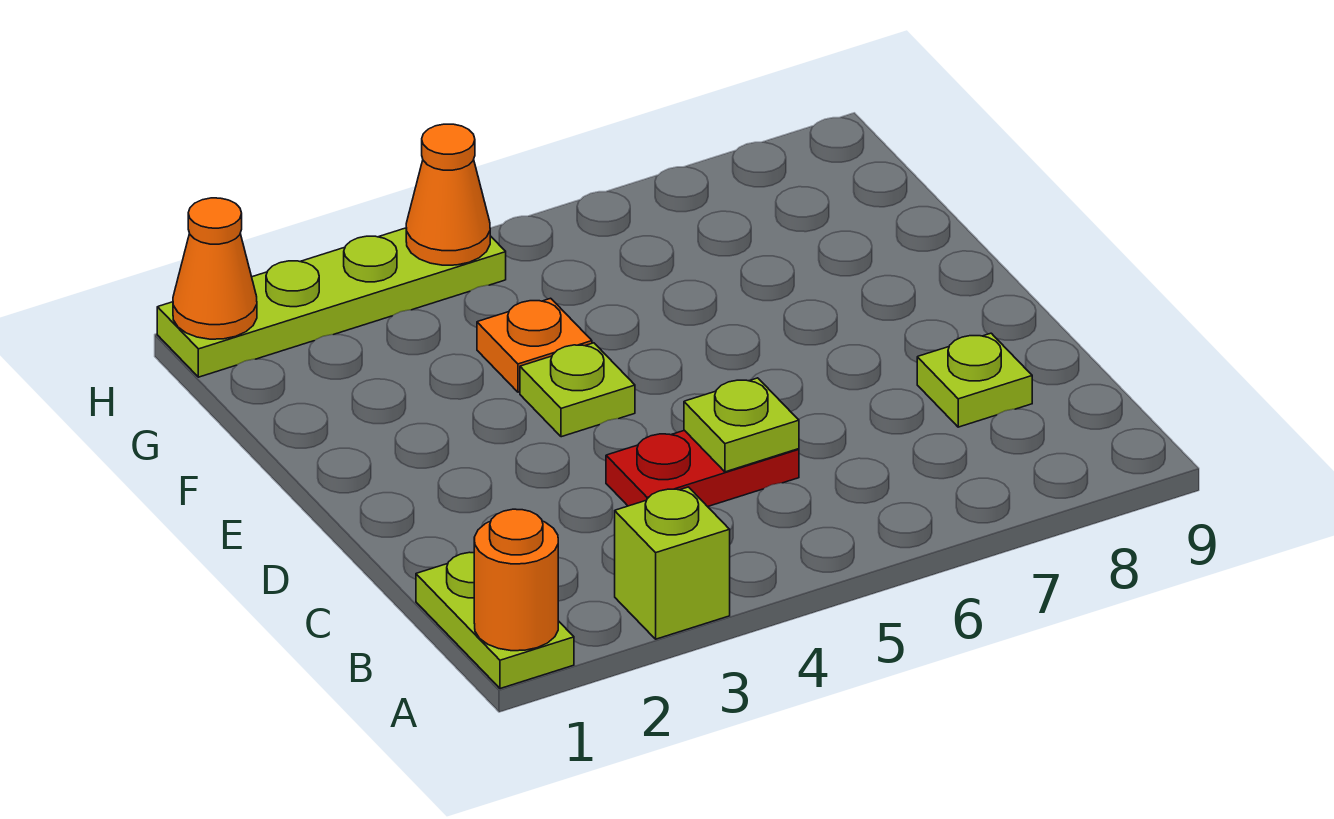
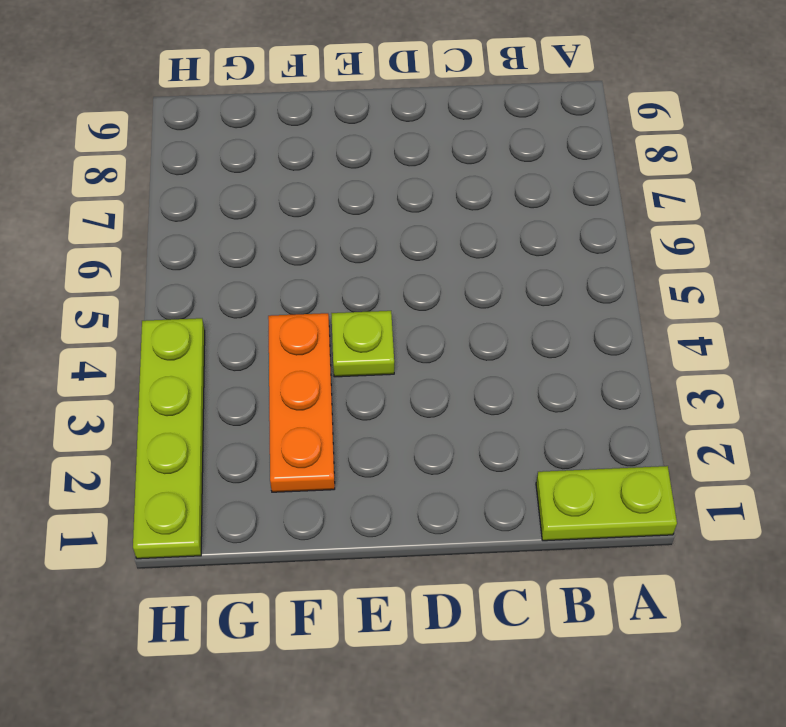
orange 1x3 plate [268,313,335,492] -> orange 1x1 plate [477,298,592,392]
none -> lime 1x1 brick [615,487,730,639]
none -> red 1x2 plate [606,430,799,507]

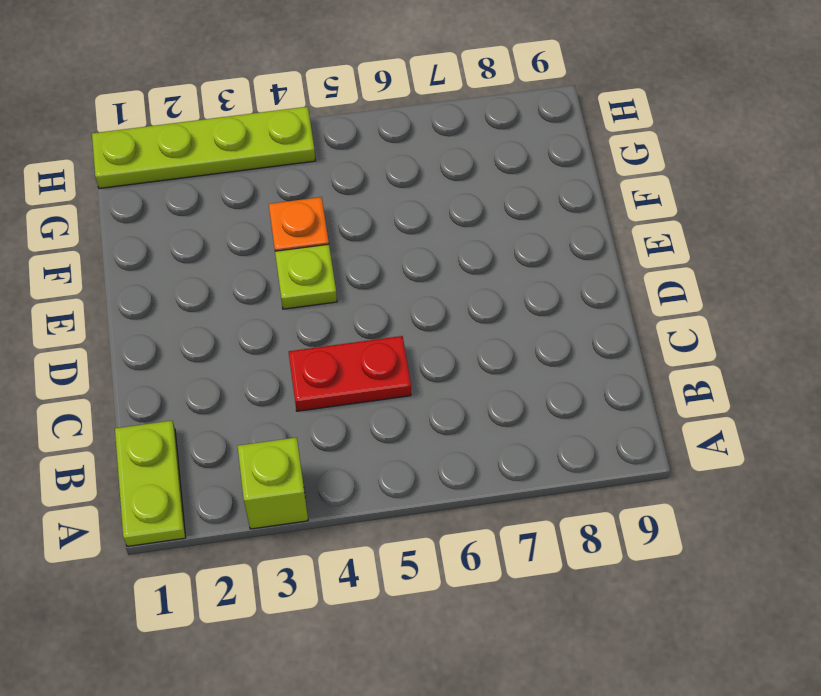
none -> lime 1x1 plate [917,333,1032,427]
none -> orange 1x1 round brick [474,509,558,651]

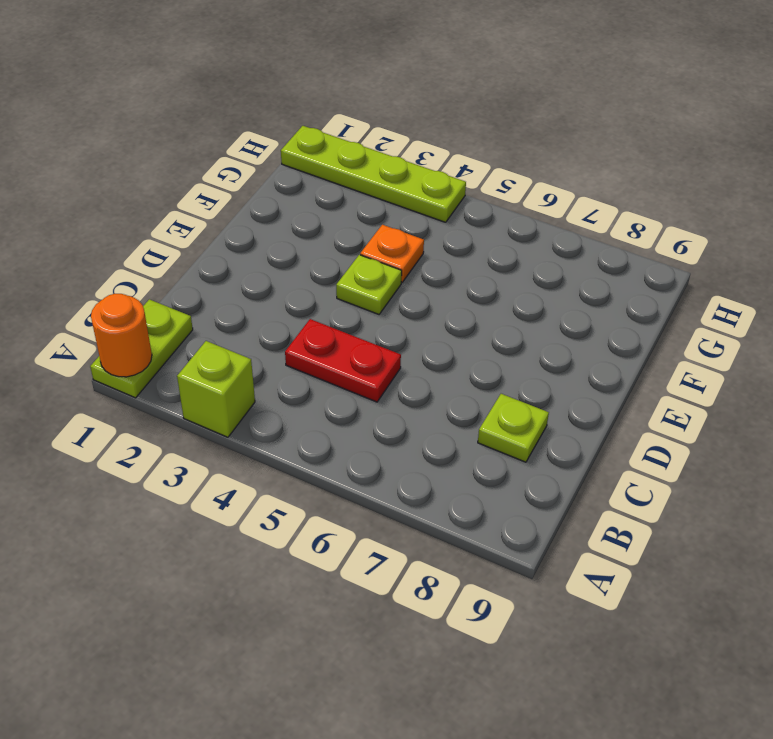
none -> lime 1x1 plate [684,378,799,472]
none -> orange 1x1 cone [173,198,257,339]

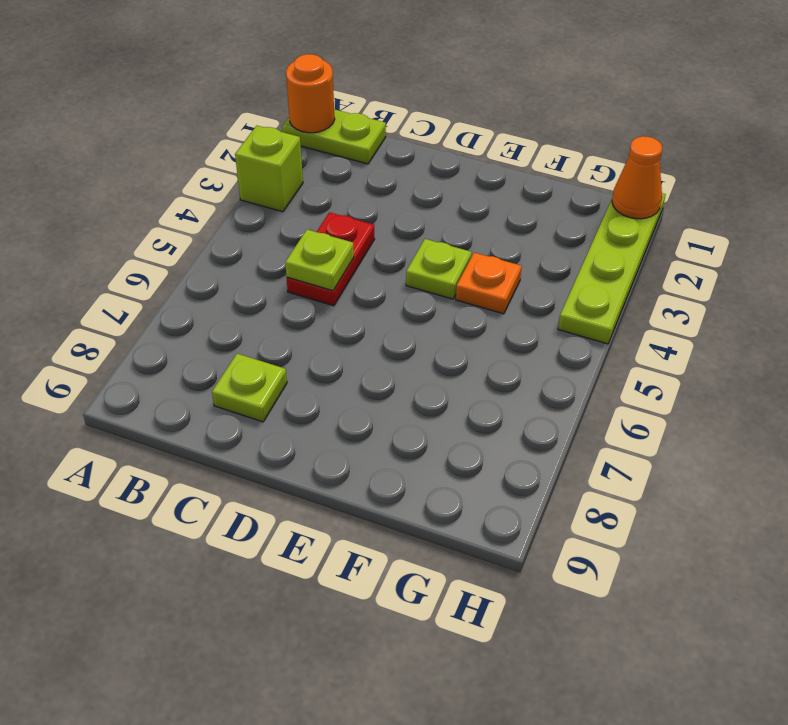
none -> orange 1x1 cone [406,124,490,265]

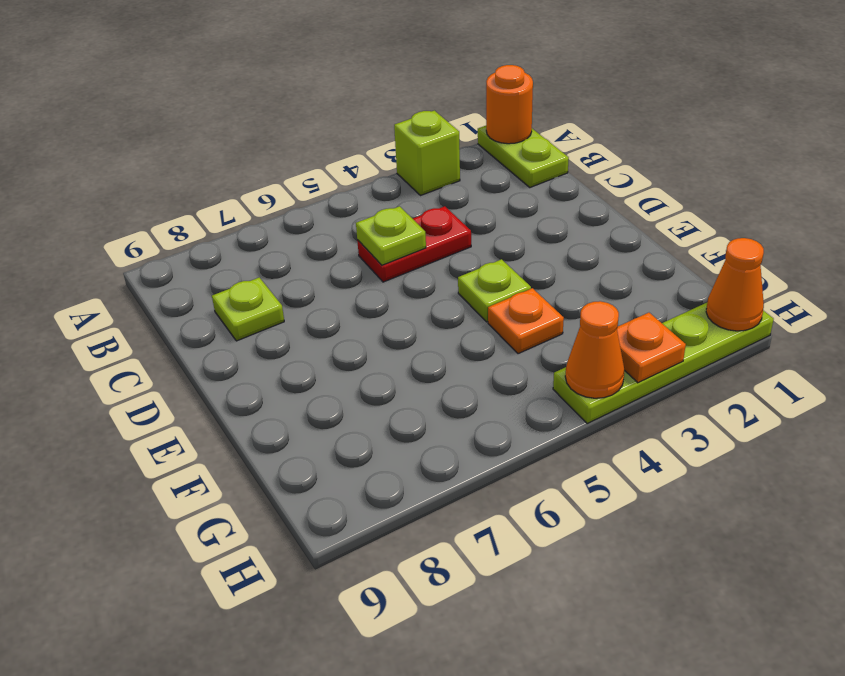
orange 1x1 plate [617,313,686,383] -> none

